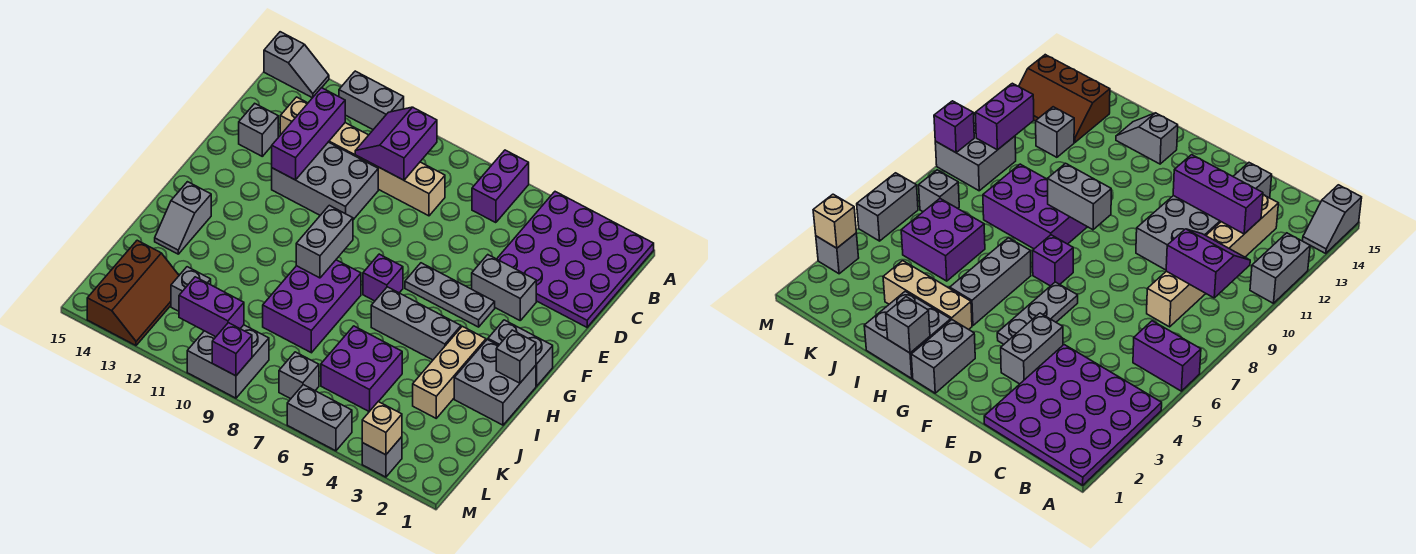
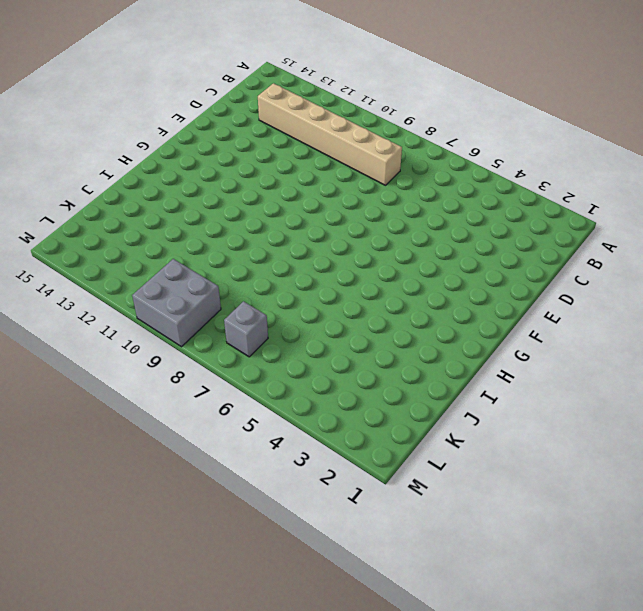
none -> purple 4x4 plate [497,192,654,327]
none -> purple 1x2 brick [472,150,529,223]
none -> grey 1x2 brick [339,71,404,130]
none -> grey 1x2 slope [264,32,329,98]

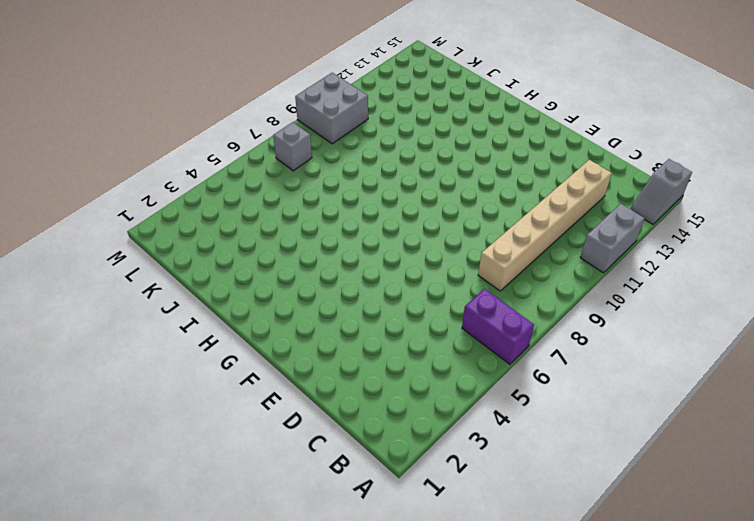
none -> purple 4x4 plate [497,192,654,327]
none -> grey 2x3 brick [272,142,378,220]
none -> grey 1x1 brick [239,104,278,156]
none -> grey 1x2 brick [472,255,536,320]

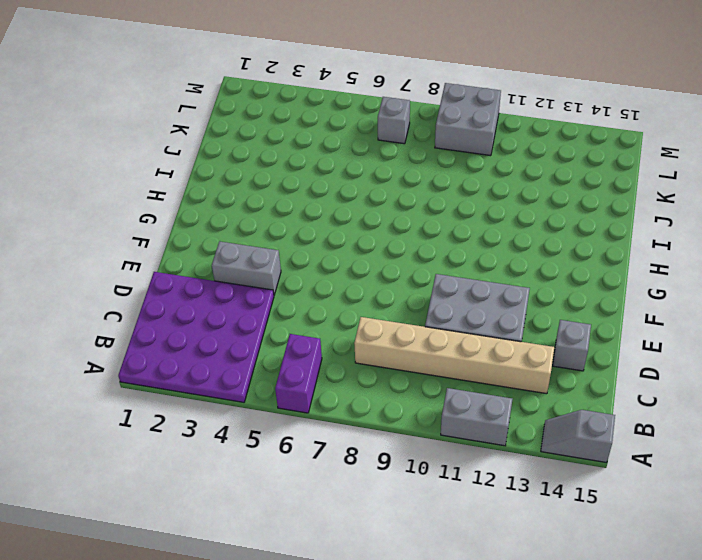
none -> grey 1x3 plate [405,263,495,327]
none -> grey 1x2 brick [488,320,553,386]
none -> purple 1x1 brick [363,254,403,301]
none -> grey 2x2 brick [454,340,536,425]

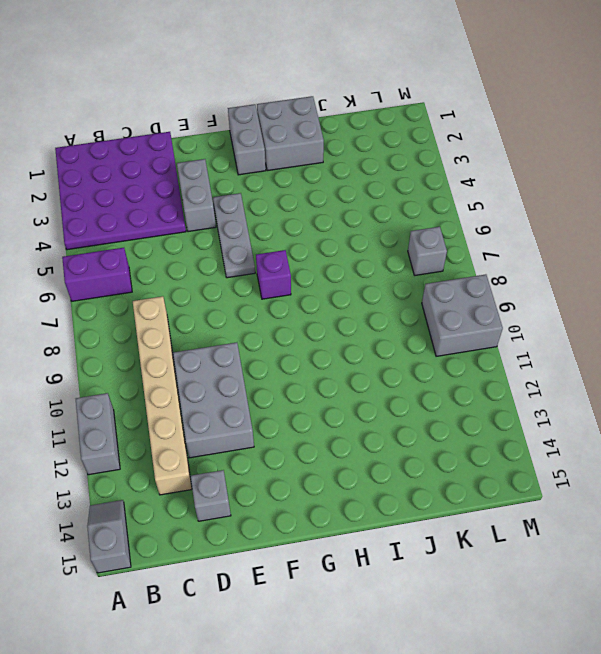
none -> tan 1x3 brick [413,326,486,418]
none -> grey 1x3 brick [371,287,461,360]
none -> purple 2x3 brick [263,260,361,353]
none -> grey 1x2 slope [155,182,211,254]

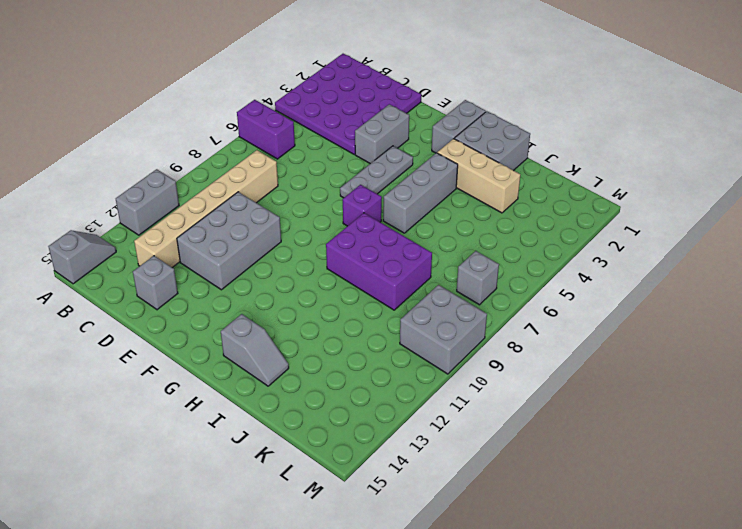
none -> purple 2x2 brick [321,326,402,412]
none -> grey 1x1 brick [171,267,211,311]
none -> brown 2x3 slope [87,240,179,345]
none -> grey 1x1 brick [362,437,402,477]

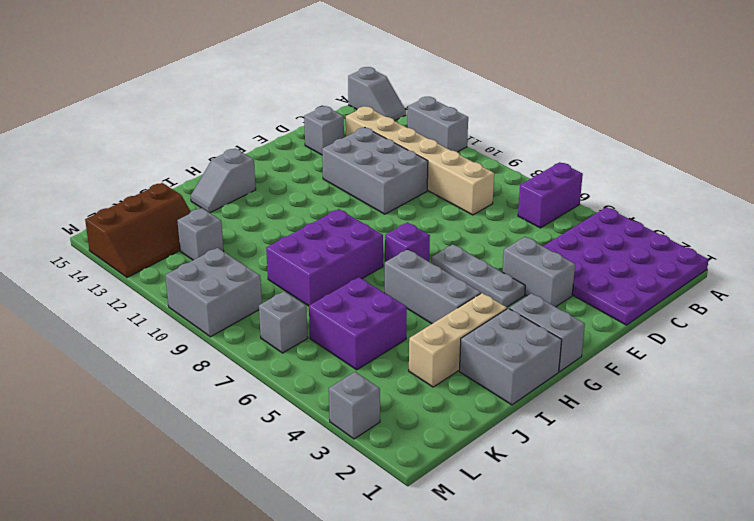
none -> grey 1x2 brick [287,385,352,451]
none -> purple 2x2 slope [355,107,437,180]
none -> purple 1x3 brick [272,88,345,180]
none -> grey 1x2 brick [296,205,353,278]

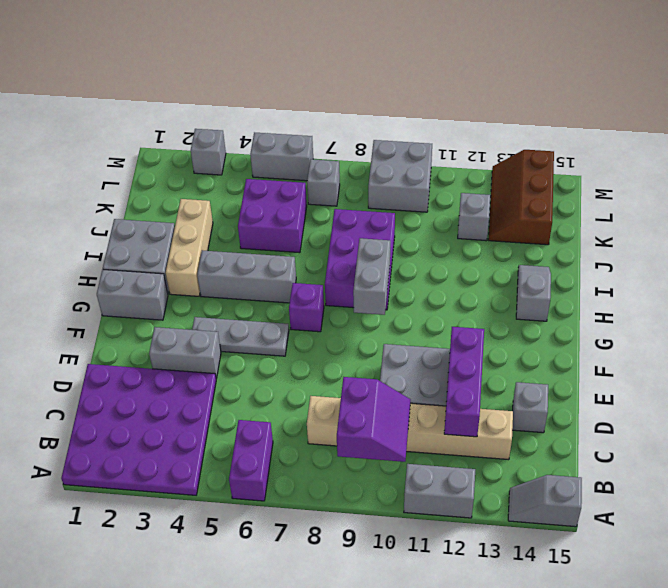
none -> grey 1x1 brick [496,330,536,383]
none -> purple 1x2 brick [179,277,244,337]
none -> tan 1x1 brick [362,402,402,455]
none -> purple 1x1 brick [212,323,252,376]

